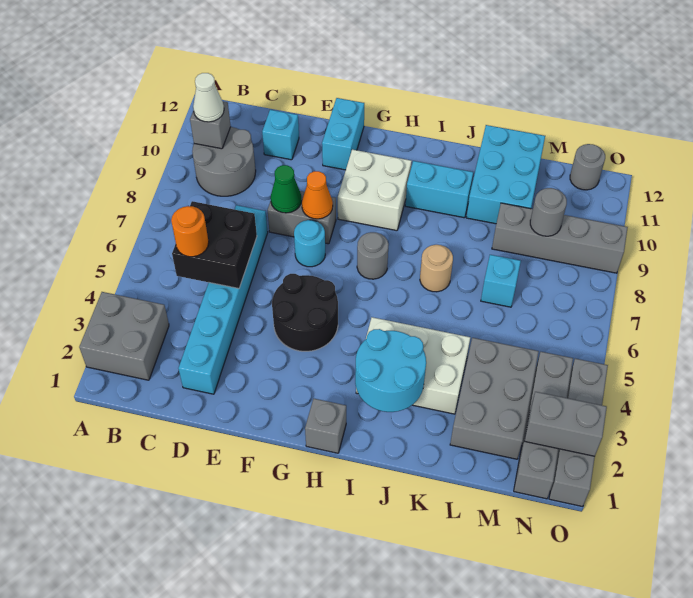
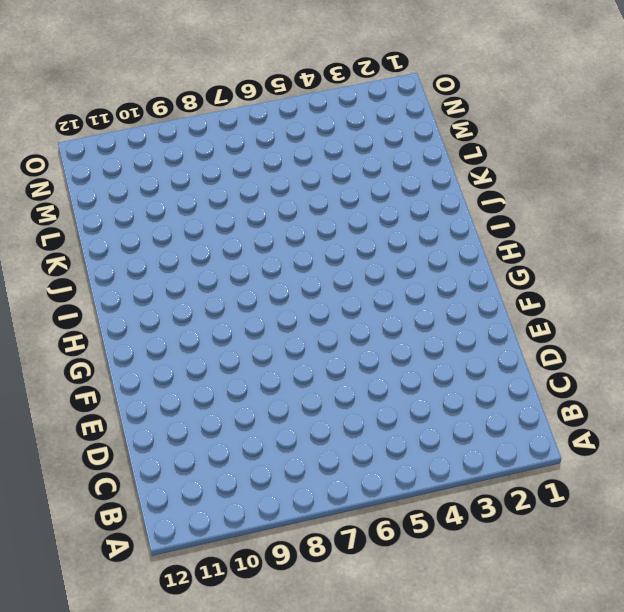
none -> grey 2x2 brick [79,292,169,380]
none -> grey 2x2 round brick [192,127,256,196]
none -> cyan 1x6 brick [178,205,268,394]
none -> cyan 1x1 brick [262,110,299,160]

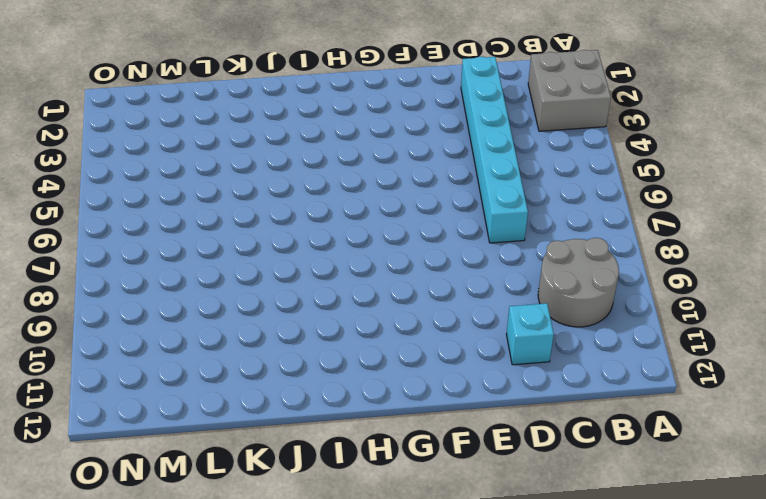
none -> grey 1x2 brick [268,191,336,244]
none -> black 2x2 round brick [272,274,338,351]
none -> cyan 1x1 round brick [294,220,325,267]
none -> cyan 1x2 brick [322,98,364,170]

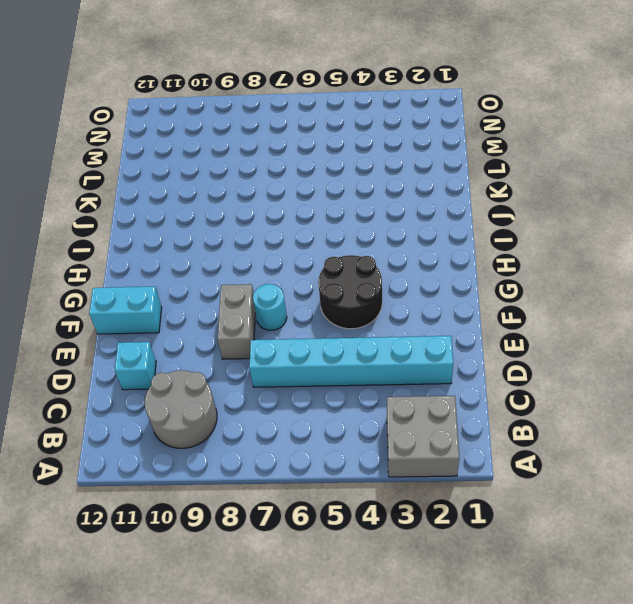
none -> white 2x2 brick [338,149,412,231]
none -> grey 1x1 brick [305,399,346,453]
none -> grey 1x1 round brick [357,232,389,279]
none -> white 2x3 brick [356,317,470,414]

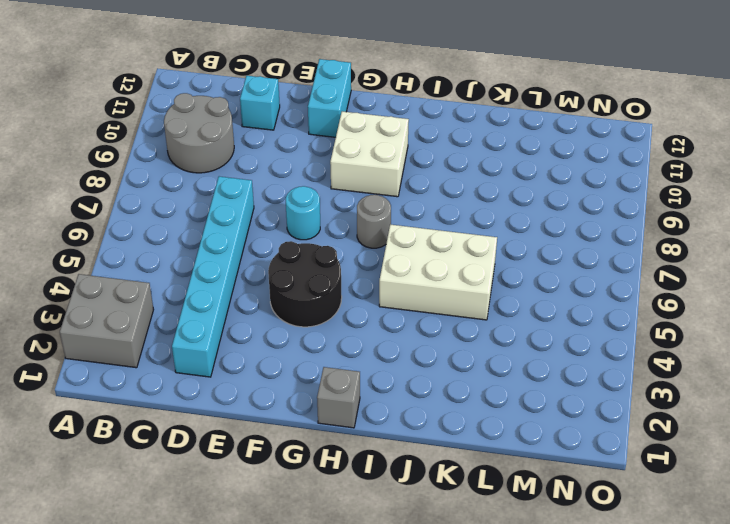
white 2x3 brick [379,225,497,320] -> white 2x3 brick moved to [356,317,470,414]
none -> grey 1x2 brick [268,191,336,244]
none -> cyan 1x2 brick [405,161,473,218]
none -> tan 1x1 round brick [420,245,453,292]
none -> cyan 2x3 brick [466,125,545,224]

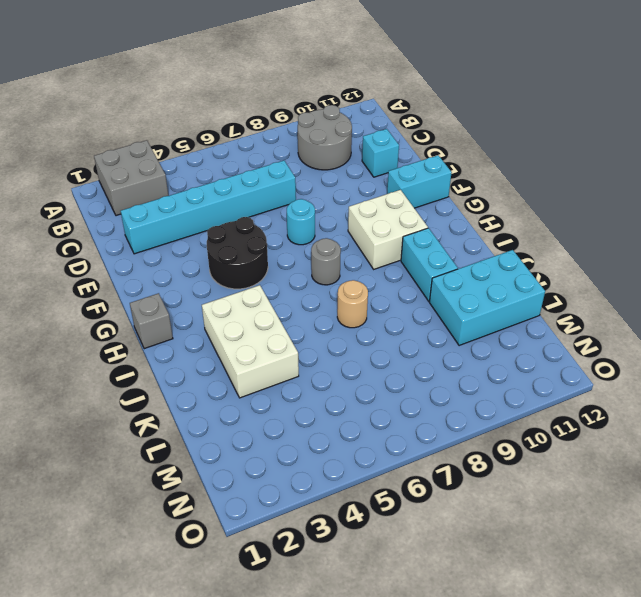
none -> grey 1x2 brick [268,191,336,244]
none -> grey 2x3 brick [450,338,539,459]
none -> cyan 1x1 brick [481,255,521,307]
none -> grey 1x4 brick [492,203,628,273]

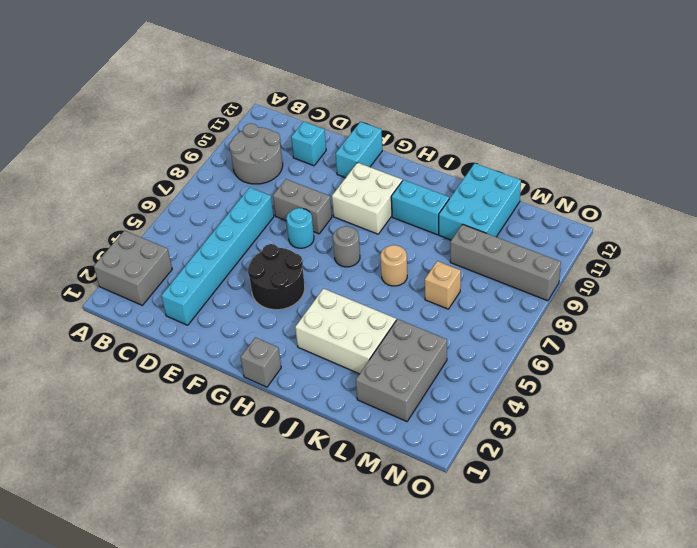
tan 1x1 brick [425,261,461,309] -> cyan 1x1 brick [481,255,521,307]
none -> grey 1x4 brick [514,352,573,499]
none -> grey 1x1 round brick [570,144,605,190]
none -> grey 1x4 brick [549,359,608,507]
none -> grey 1x1 brick [190,101,231,149]

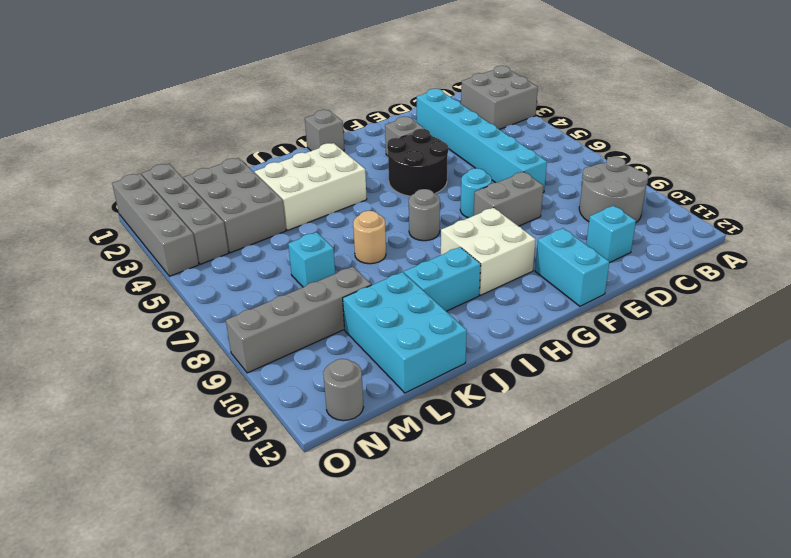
grey 1x1 brick [385,117,424,156] -> grey 1x1 brick moved to [190,101,231,149]
none -> black 2x2 brick [172,201,257,288]
none -> green 1x1 cone [271,165,301,213]
none -> orange 1x1 cone [302,171,333,219]
none -> cyan 2x2 round brick [355,329,426,412]

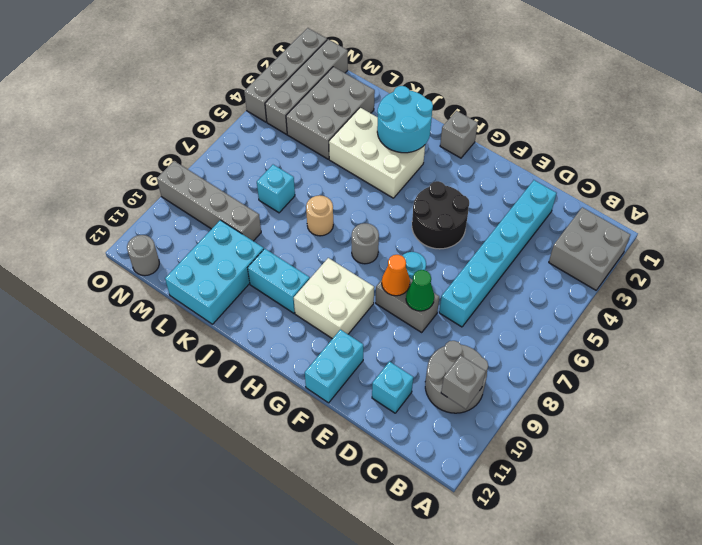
none -> black 2x2 brick [172,201,257,288]
none -> grey 1x1 round brick [530,188,567,236]
none -> grey 1x2 brick [525,392,607,456]
none -> white 1x1 cone [193,73,224,122]

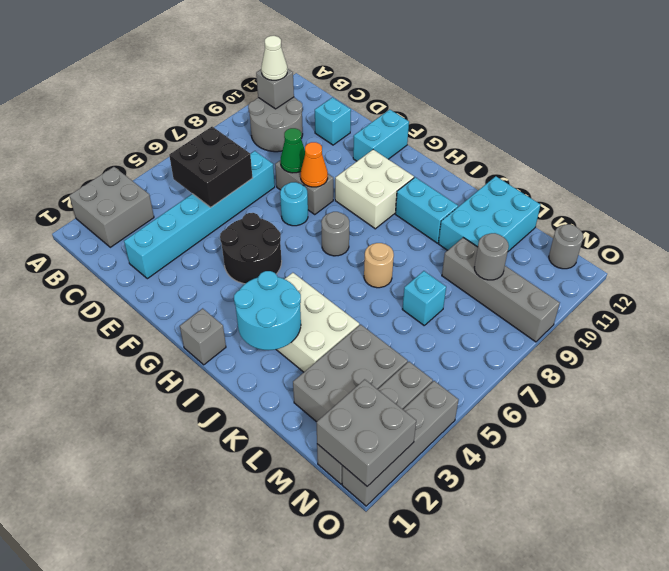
grey 2x2 brick [317,379,416,486] -> grey 1x2 brick [525,392,607,456]
none -> orange 1x1 round brick [171,206,209,257]

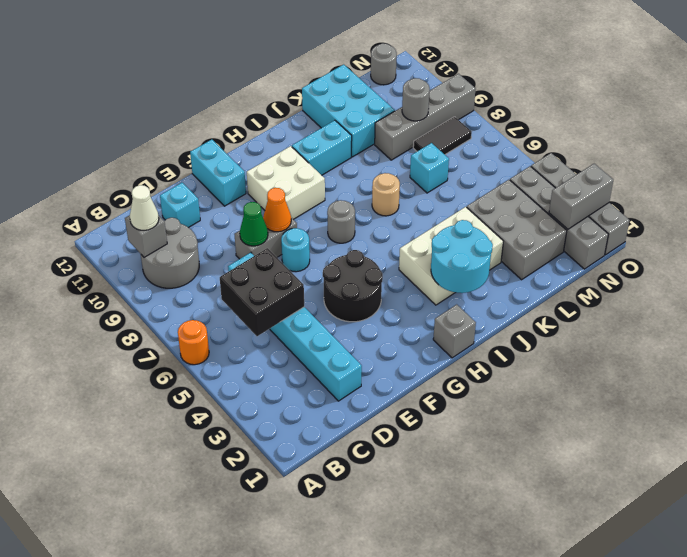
orange 1x1 round brick [178,320,209,365] -> orange 1x1 round brick moved to [171,206,209,257]
black 1x2 tile [413,117,472,154] -> none
none -> grey 2x2 brick [79,292,169,380]

